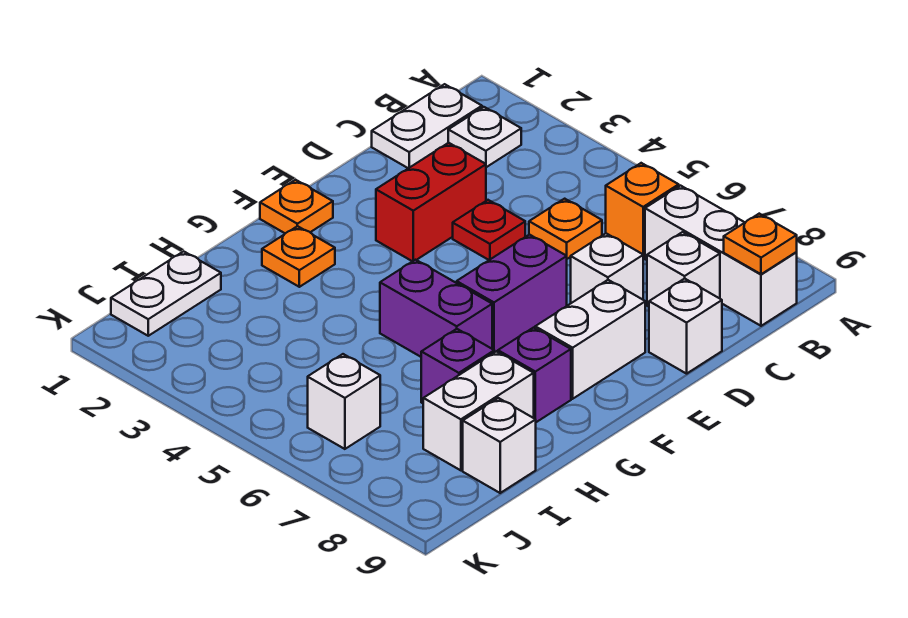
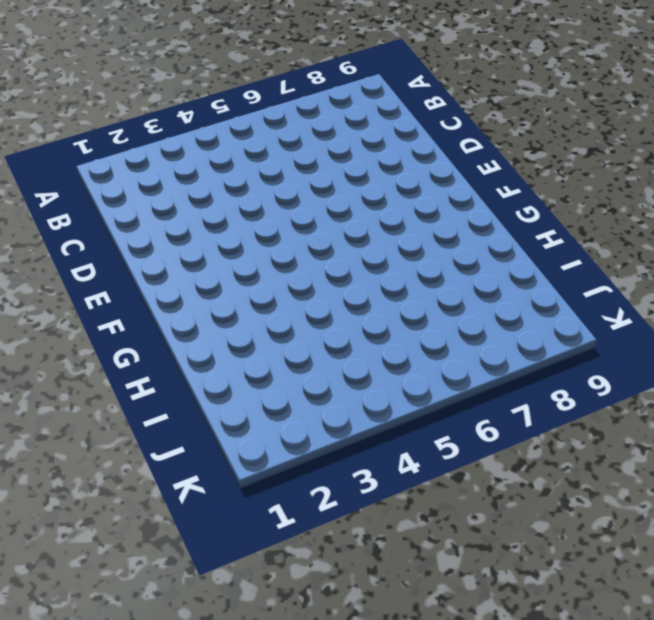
none -> white 1x2 plate [372,84,482,168]
none -> white 1x1 plate [448,107,521,167]
none -> orange 1x1 brick [606,163,679,258]

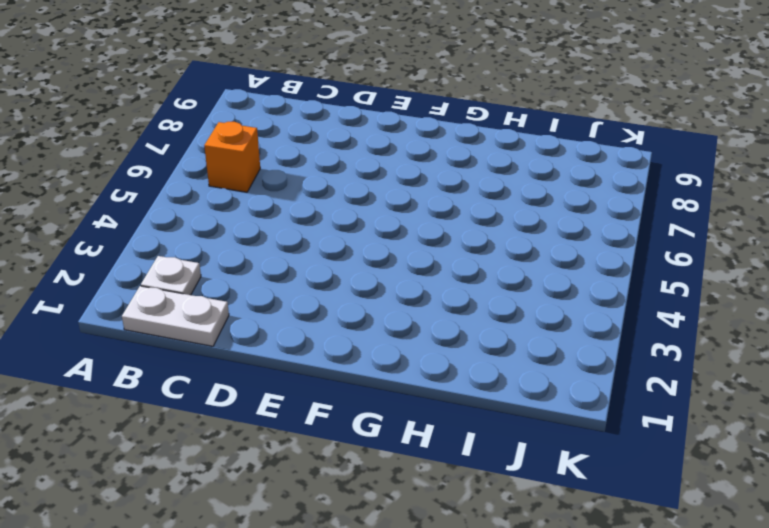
none -> white 1x3 brick [645,186,797,326]
none -> orange 1x1 plate [529,199,602,259]
none -> white 1x1 brick [647,232,720,307]

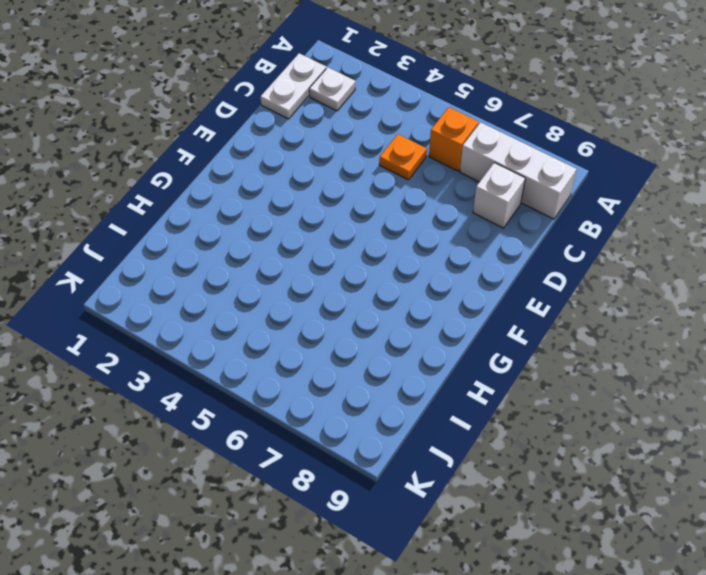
none -> red 1x2 brick [376,143,486,261]
none -> red 1x1 plate [453,200,525,260]
none -> white 1x1 brick [571,233,643,303]

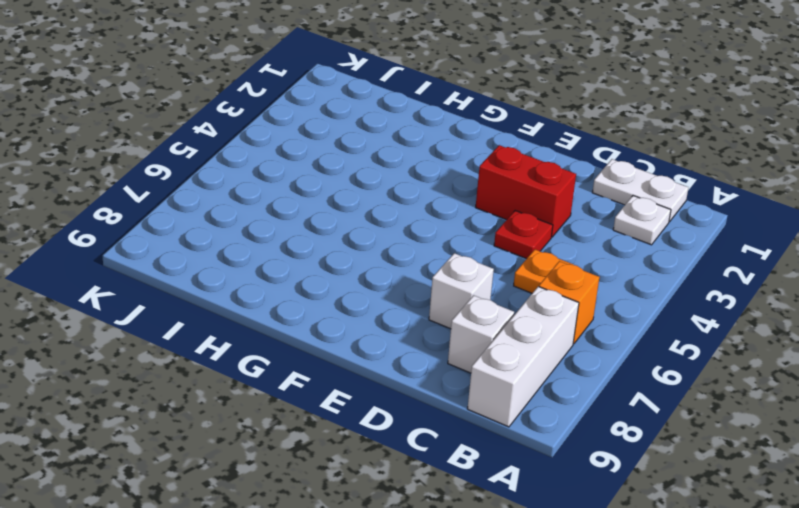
none -> white 1x1 brick [649,279,722,374]
none -> purple 1x2 brick [457,235,567,352]
none -> white 1x2 brick [535,280,645,399]

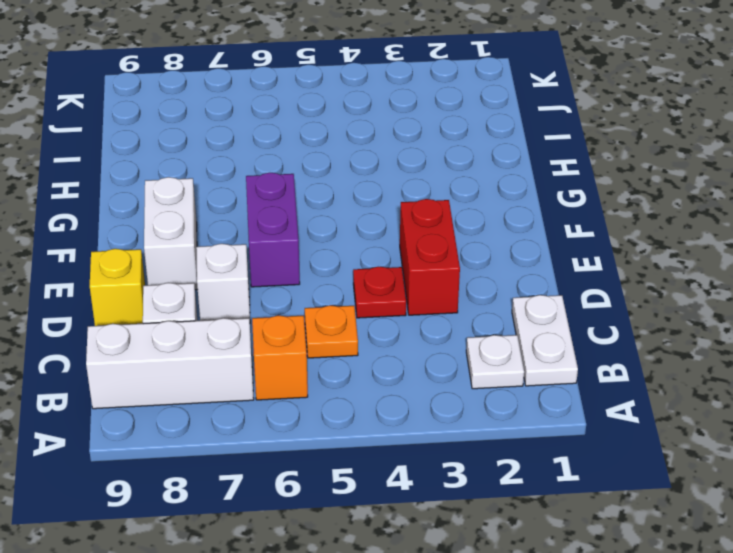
yellow 1x1 brick [90,249,145,326] -> white 1x1 brick [649,279,722,374]
none -> orange 1x1 plate [260,180,333,233]
none -> orange 1x1 plate [262,226,335,287]
none -> purple 1x2 brick [380,260,492,357]

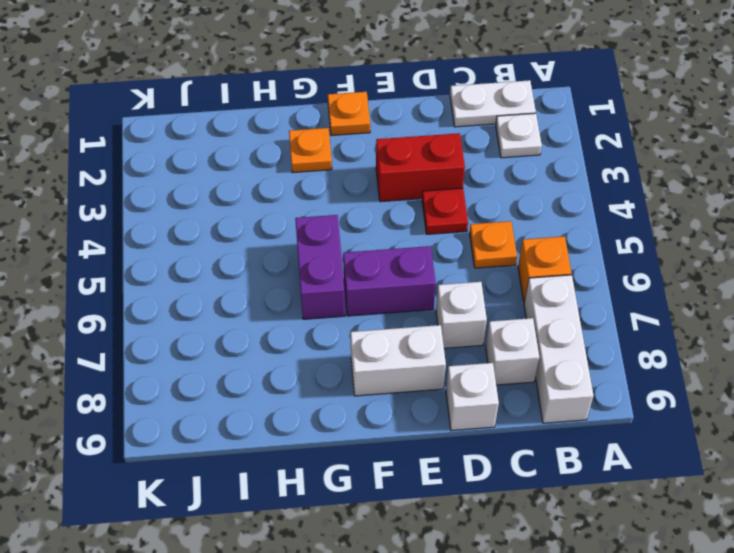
none -> purple 1x1 brick [498,328,571,422]
none -> purple 1x1 brick [421,329,494,403]
none -> white 1x2 brick [423,351,534,470]

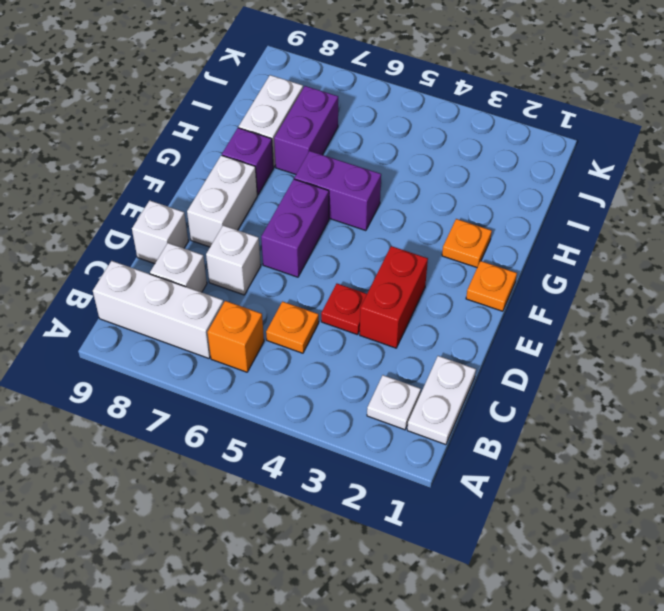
purple 1x2 brick [274,86,338,174] -> purple 1x1 brick [421,329,494,403]
none -> white 1x2 plate [111,251,221,336]
none -> white 1x1 brick [463,398,536,493]
none -> white 1x1 brick [308,354,380,449]

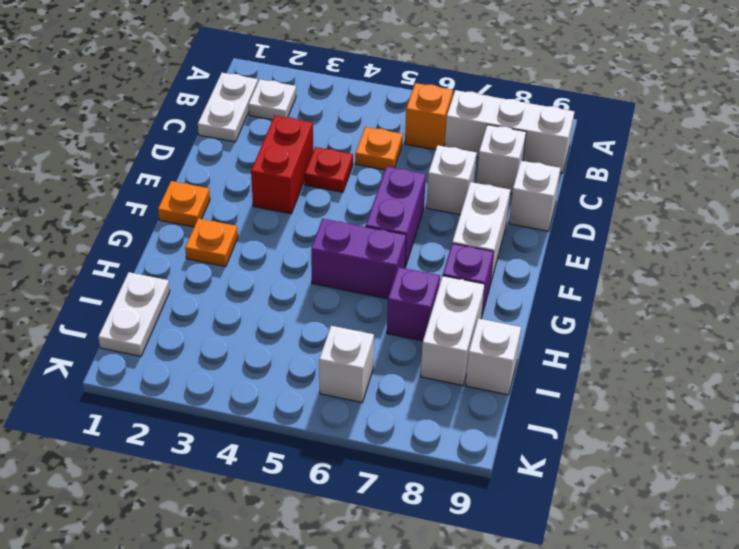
none -> orange 1x1 plate [724,214,797,274]

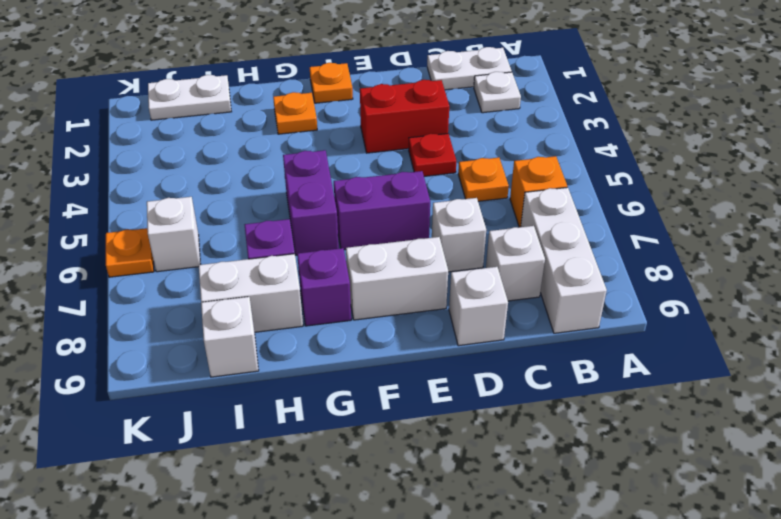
orange 1x1 plate [106,228,154,277] -> orange 1x1 plate moved to [724,214,797,274]

